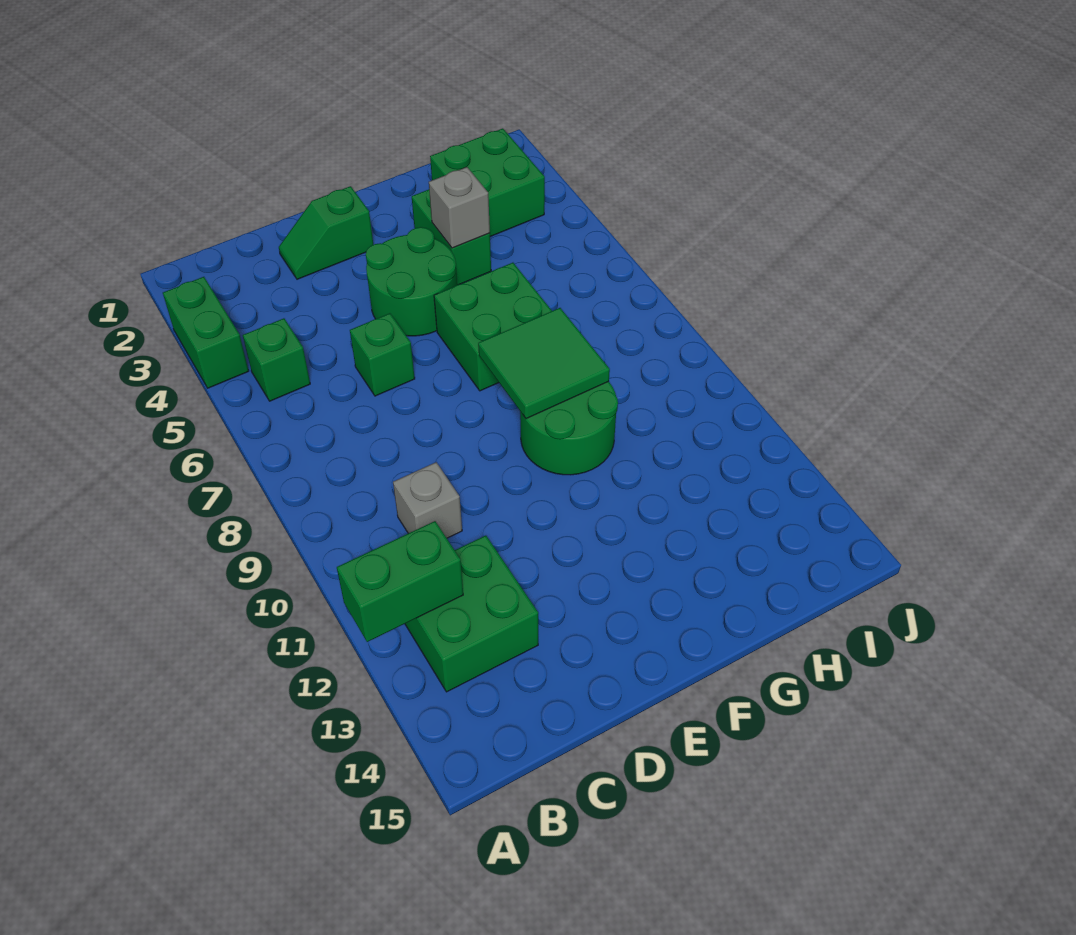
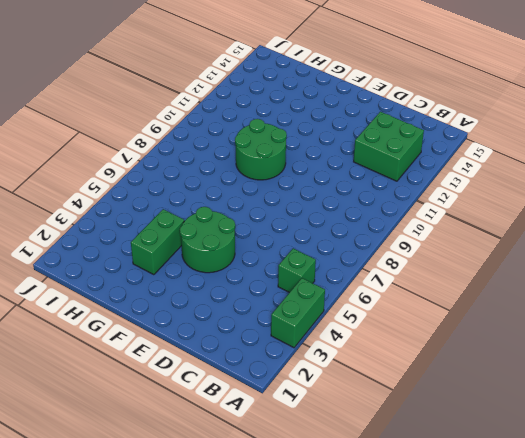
none -> grey 1x1 brick [393,462,462,538]
none -> green 1x2 slope [279,186,373,279]
none -> green 1x1 brick [350,313,415,396]

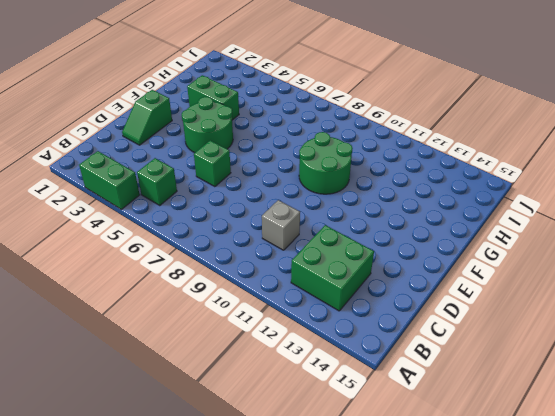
none -> green 2x2 brick [434,263,552,391]
none -> green 2x2 brick [430,129,545,237]
none -> green 1x2 brick [337,521,463,642]

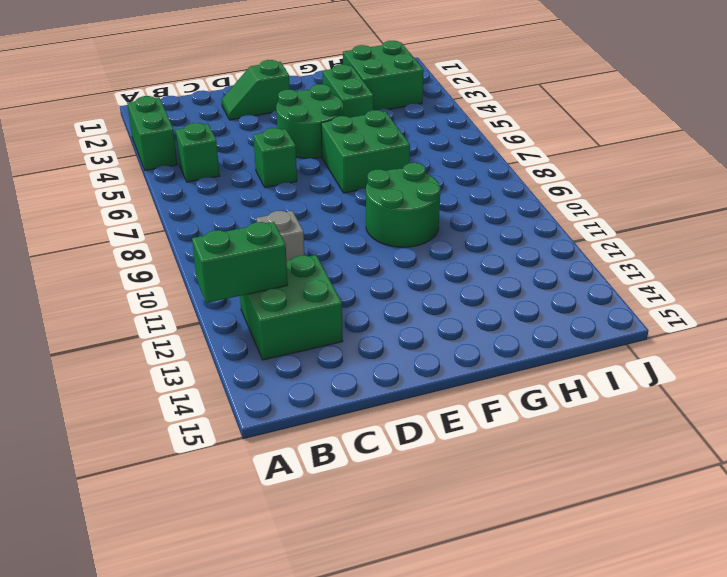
none -> green 2x2 tile [478,308,610,419]
none -> grey 1x1 brick [429,167,490,248]

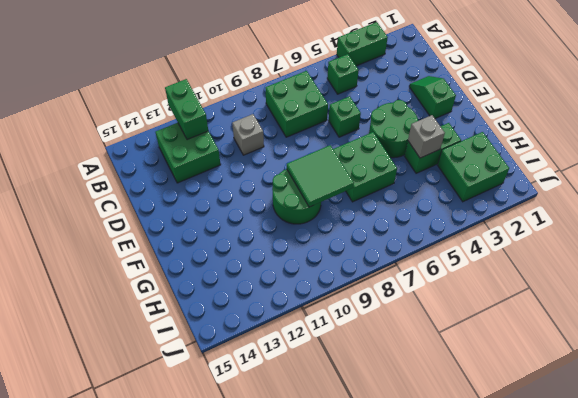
green 2x2 brick [266,71,328,137] -> none

